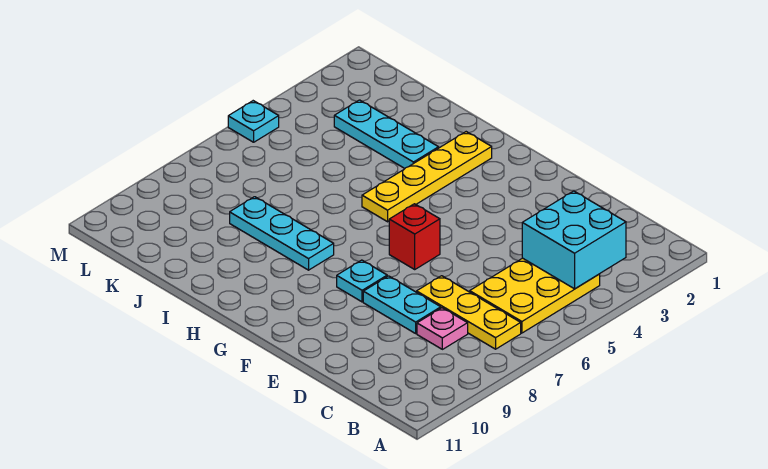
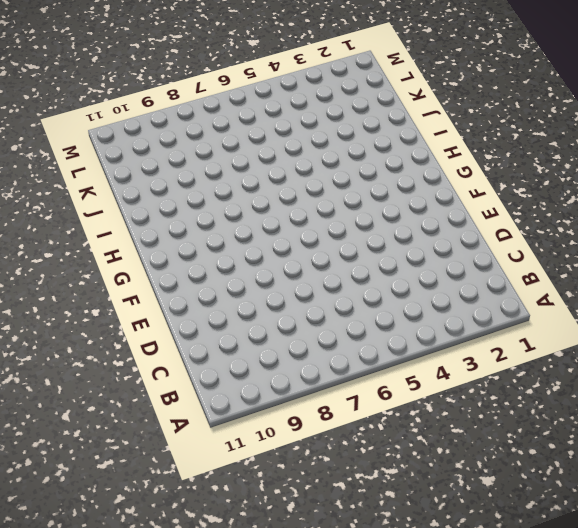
none -> yellow 2x3 plate [470,258,600,333]
none -> yellow 1x3 plate [417,276,521,349]

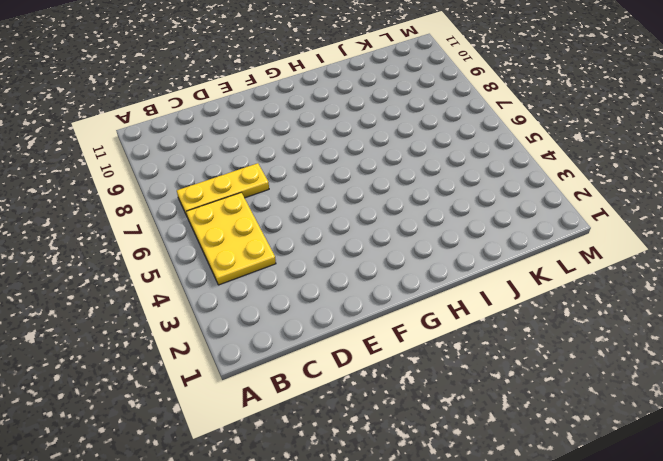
none -> pink 1x1 plate [417,308,468,349]
none -> cyan 1x2 plate [363,276,441,333]

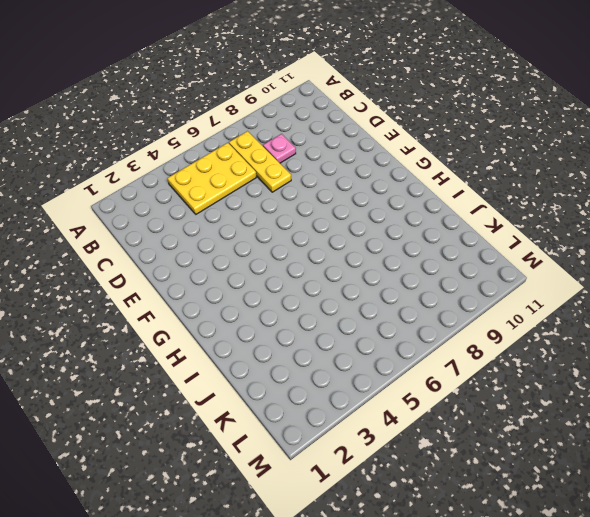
none -> cyan 1x2 plate [363,276,441,333]
none -> red 1x1 brick [389,204,440,269]

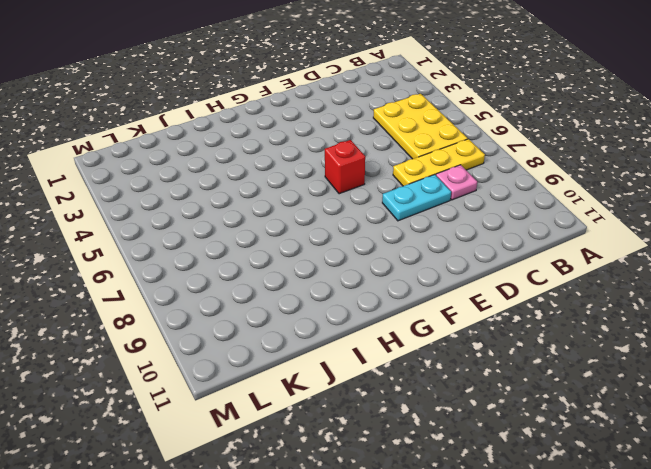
none -> cyan 1x1 plate [337,260,387,302]
none -> yellow 1x4 plate [362,132,492,222]

